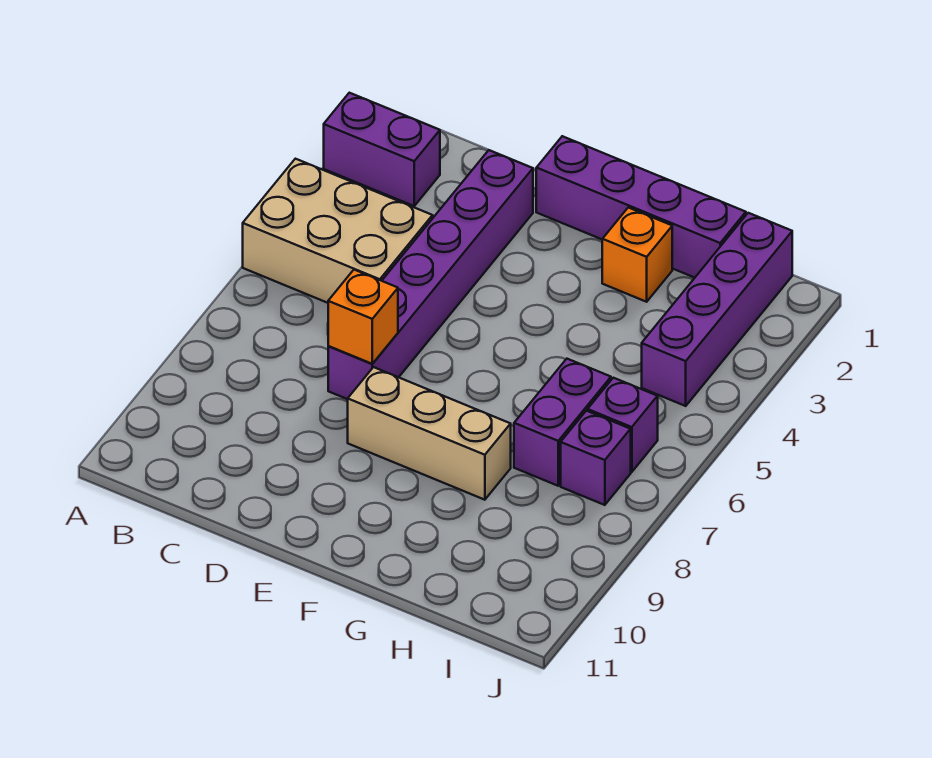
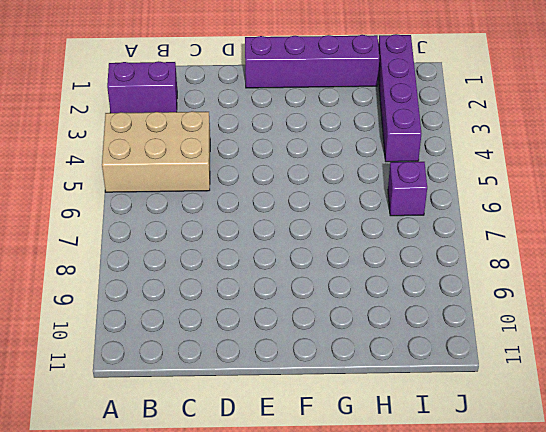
none -> purple 1x6 brick [328,150,533,399]
none -> tan 1x3 brick [348,367,511,500]

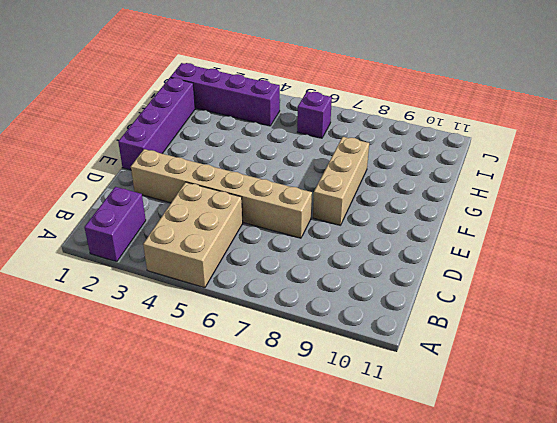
tan 1x6 brick [131,149,312,238] -> purple 1x6 brick [328,150,533,399]
none -> orange 1x1 brick [602,208,672,302]
none -> purple 1x2 brick [514,359,611,486]

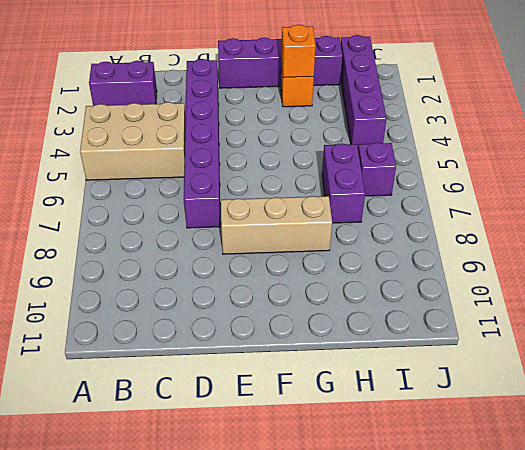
orange 1x1 brick [281,25,316,78] -> orange 1x1 brick moved to [328,270,398,364]
none -> purple 1x1 brick [561,411,631,505]

